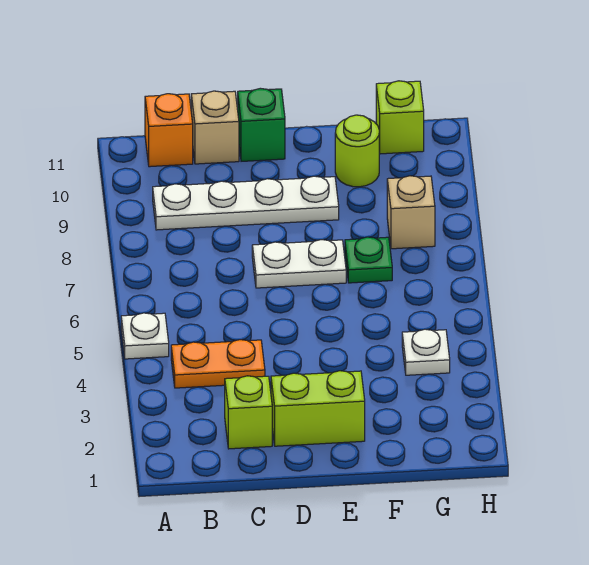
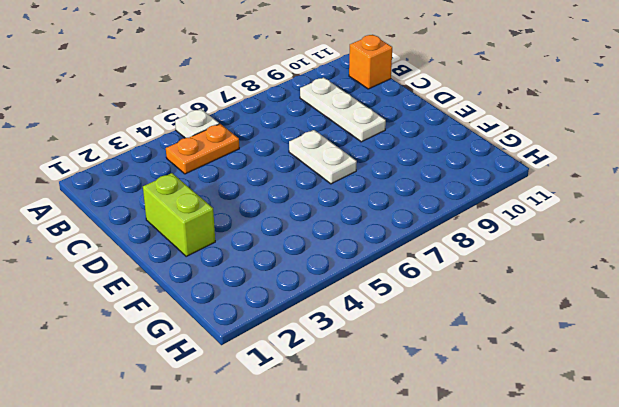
orange 1x2 plate [166,124,239,174] -> orange 1x2 plate turned to [171,340,265,388]
white 1x3 plate [300,77,386,142] -> white 1x4 plate [153,176,339,230]
none -> lime 1x1 brick [225,376,272,449]
none -> tan 1x1 brick [191,91,239,164]
none -> green 1x1 brick [238,88,285,161]

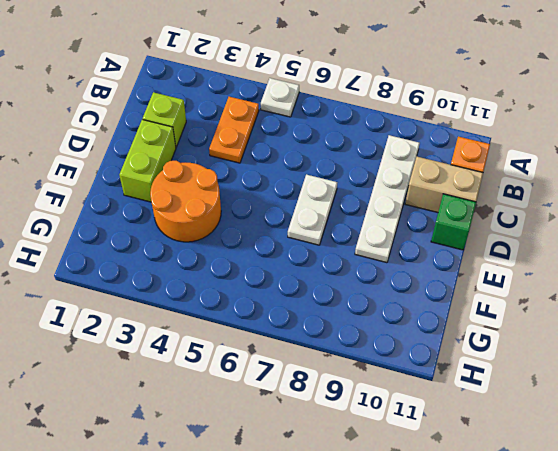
tan 1x2 brick [405,157,483,212] -> tan 1x1 brick [191,91,239,164]
orange 2x2 round brick [150,161,221,242] -> none
none -> green 1x1 plate [345,237,392,283]
none -> lime 1x1 round brick [335,115,379,187]
none -> white 1x1 plate [402,329,450,375]

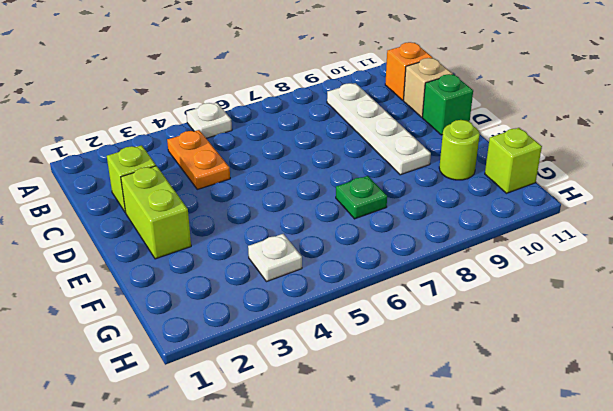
none -> white 1x2 plate [252,240,346,288]
none -> tan 1x1 brick [387,176,435,249]

